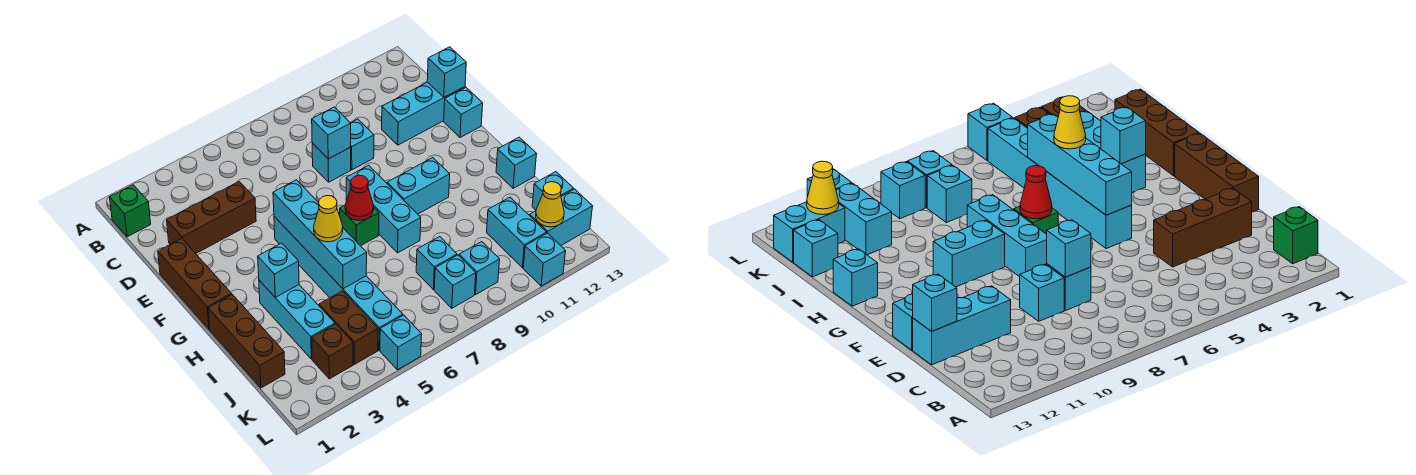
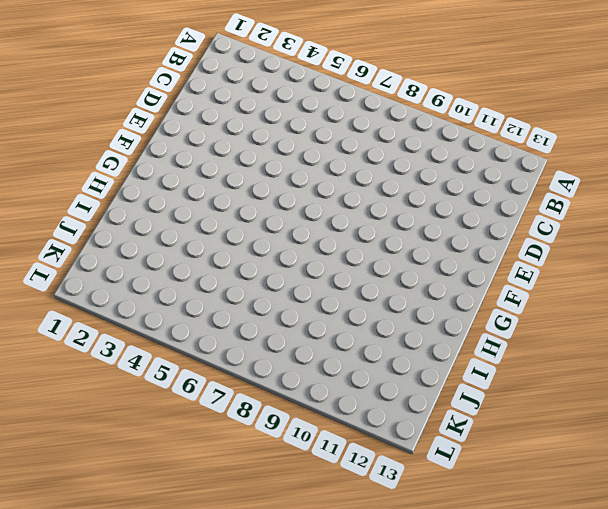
none -> green 1x1 brick [110,185,151,237]
none -> brown 1x3 brick [167,182,256,253]
none -> cyan 1x1 brick [312,143,351,182]
none -> cyan 1x1 brick [351,119,374,170]

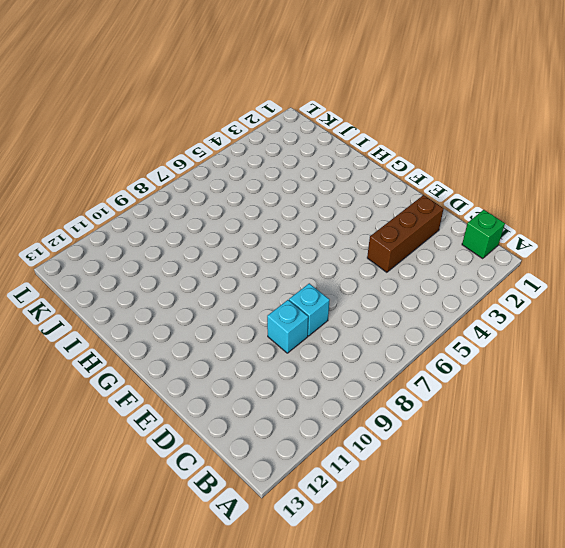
none -> cyan 1x3 brick [382,82,465,145]
none -> brown 1x3 brick [158,239,232,329]
none -> cyan 1x1 brick [444,87,483,138]
none -> cyan 1x6 brick [274,216,403,350]

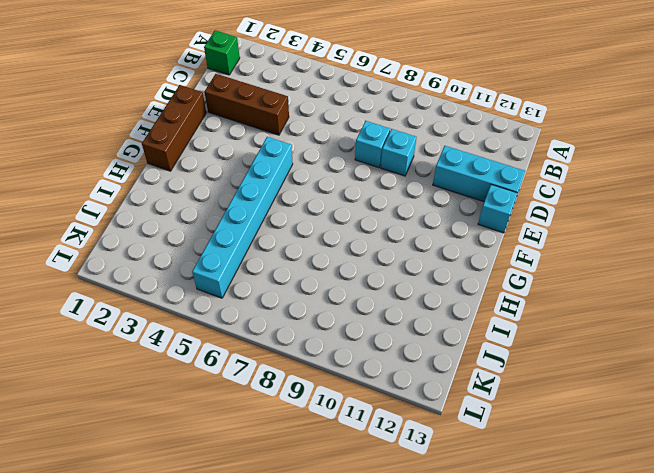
none -> cyan 1x3 brick [346,165,421,253]
none -> green 1x1 brick [340,205,379,246]
none -> cyan 1x2 brick [387,158,450,214]
none -> brown 1x3 brick [208,294,285,388]

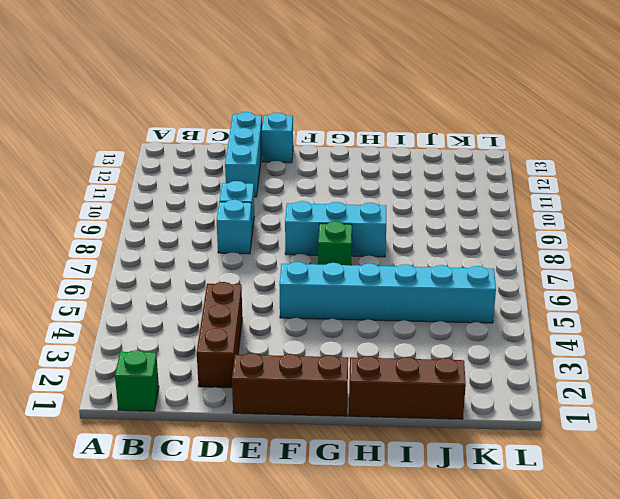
none -> cyan 1x2 brick [387,158,450,214]
none -> cyan 1x3 brick [259,280,335,359]
none -> cyan 1x1 brick [496,137,536,188]
none -> brown 1x2 brick [319,291,378,364]

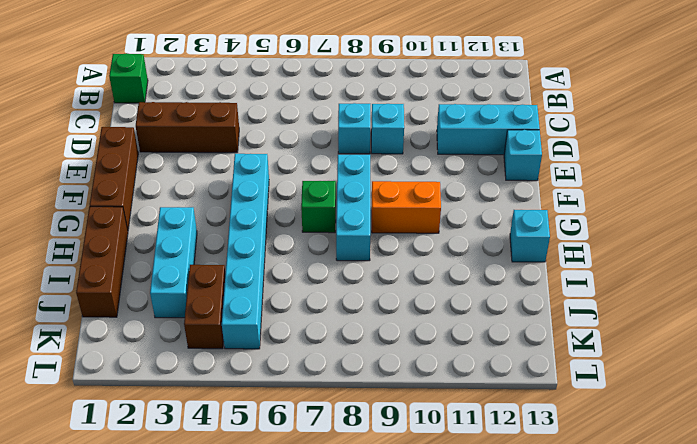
orange 1x2 brick [372,181,441,233] -> cyan 1x2 brick [387,158,450,214]
none -> cyan 1x1 brick [416,237,457,290]
none -> cyan 1x2 brick [487,197,547,268]
none -> cyan 1x1 brick [532,172,574,210]
none -> brown 1x1 brick [312,324,353,379]

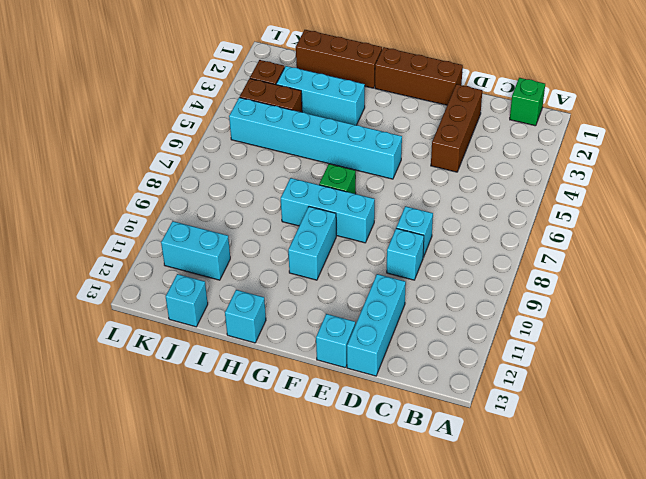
none -> cyan 1x1 brick [416,237,457,290]
none -> cyan 1x1 brick [434,255,476,308]
none -> cyan 1x1 brick [459,242,500,294]
none -> cyan 1x2 brick [530,189,593,246]

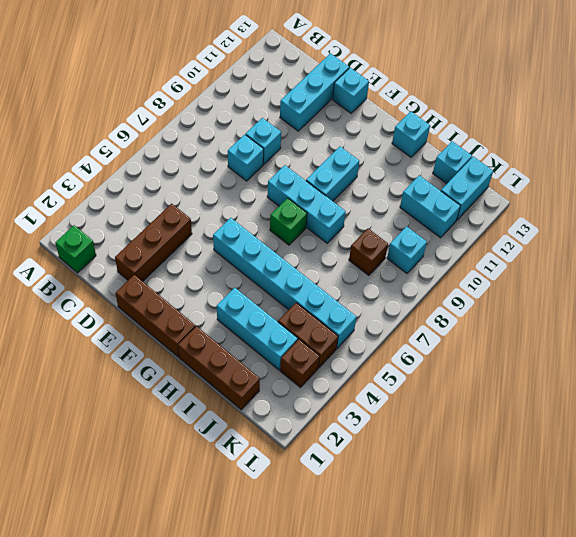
brown 1x1 brick [349,229,388,276] -> cyan 1x1 brick [416,237,457,290]
none -> cyan 1x1 brick [434,255,476,308]
none -> cyan 1x1 brick [380,315,422,370]
none -> cyan 1x1 brick [523,233,566,286]
none -> cyan 1x1 brick [312,107,351,159]

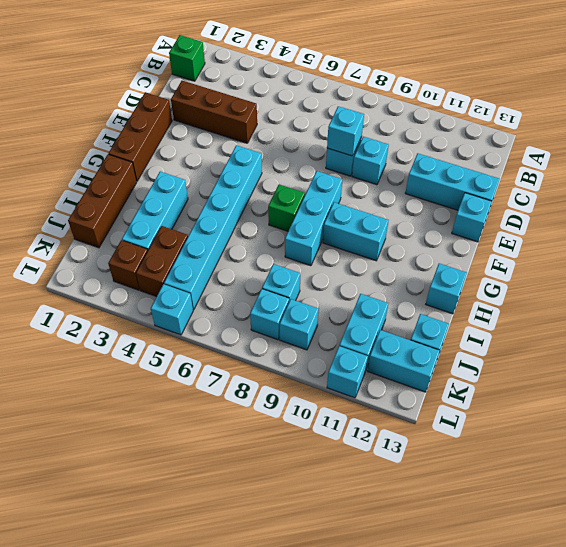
none -> cyan 1x1 brick [427,47,466,97]
none -> cyan 1x4 brick [273,180,367,289]
none -> red 1x1 cone [345,175,374,221]
none -> cyan 1x1 brick [258,243,299,297]

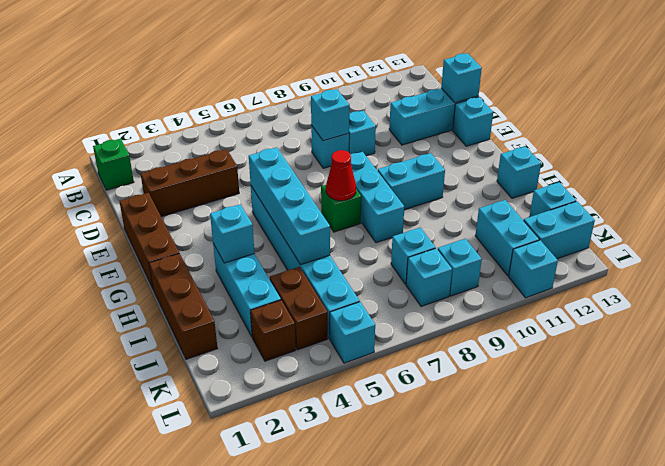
none -> yellow 1x1 cone [536,182,564,227]
none -> yellow 1x1 cone [314,196,343,242]

